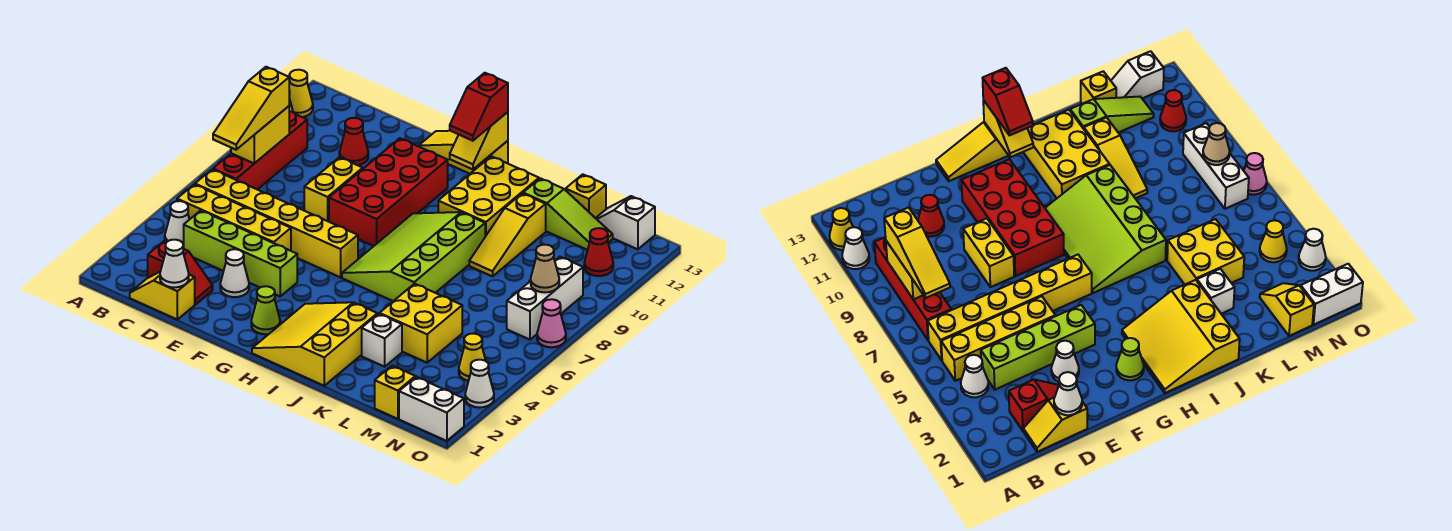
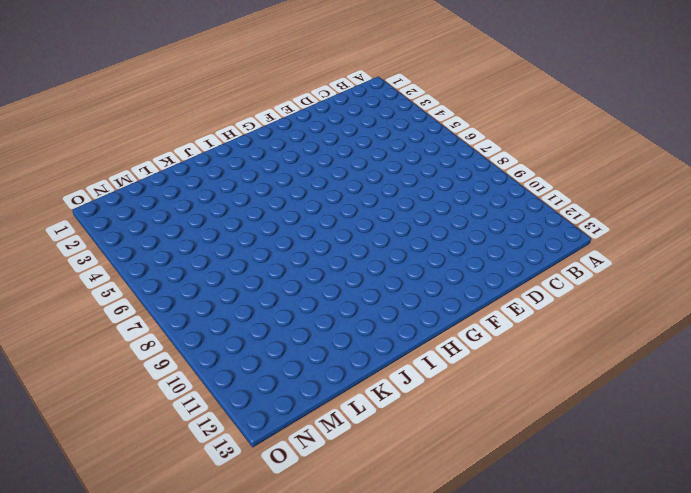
none -> white 1x1 cone [842,227,869,269]
none -> yellow 1x1 cone [289,70,313,117]
none -> white 1x1 cone [165,201,190,248]
none -> yellow 1x4 brick [177,184,291,251]

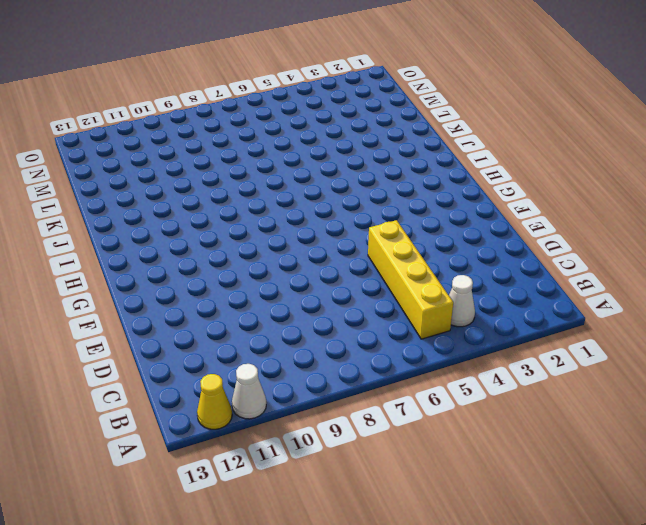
none -> yellow 1x6 brick [195,169,358,277]
none -> red 1x4 brick [213,111,307,190]
none -> yellow 1x2 slope [130,272,195,319]
none -> red 1x2 slope [148,241,213,304]

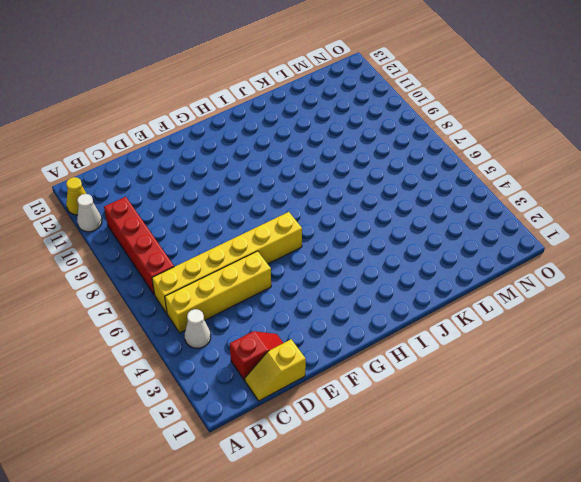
none -> lime 1x4 brick [183,210,297,296]
none -> red 1x1 cone [339,118,368,165]
none -> white 1x1 cone [220,249,249,297]
none -> yellow 1x2 brick [304,157,363,222]

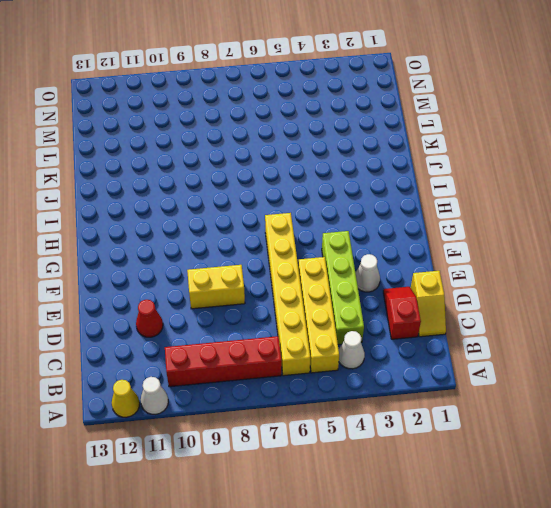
none -> red 2x4 brick [329,138,448,246]
none -> yellow 1x3 slope [419,131,508,174]
none -> lime 1x1 cone [251,286,280,334]
none -> yellow 3x3 slope [252,302,377,386]

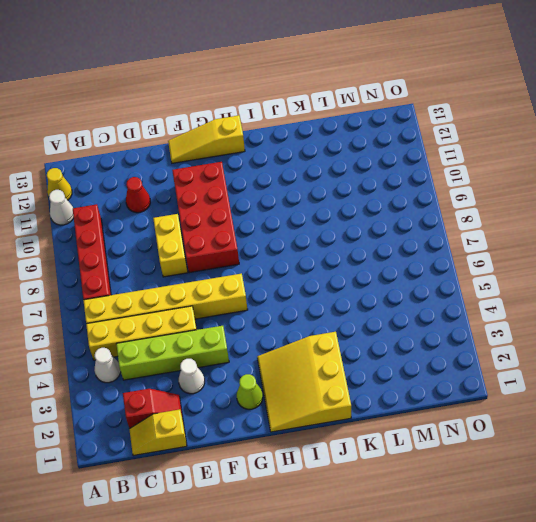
none -> lime 3x4 slope [342,212,485,301]
none -> yellow 2x3 brick [438,156,539,236]
none -> white 1x1 brick [362,314,402,367]
none -> yellow 2x2 brick [379,284,462,363]

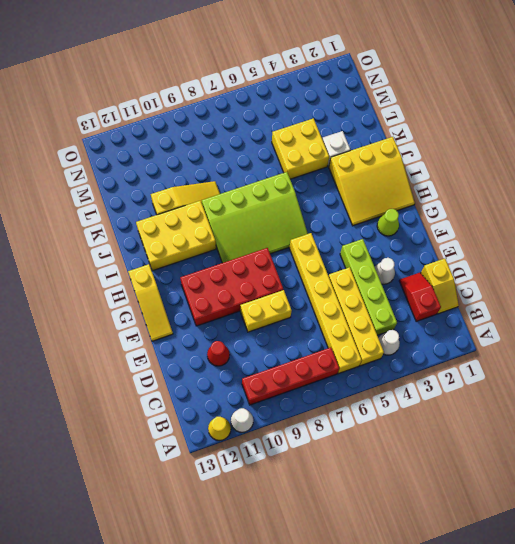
none -> lime 1x3 slope [523,178,613,250]
none -> yellow 1x1 brick [566,174,606,218]
none -> yellow 1x2 slope [375,366,419,419]
none -> white 1x2 slope [596,196,655,249]

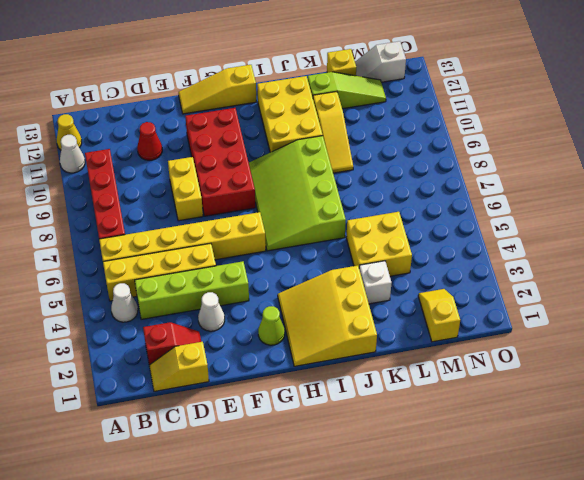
none -> white 1x2 brick [399,377,464,441]
none -> yellow 1x1 cone [459,334,486,381]
none -> white 1x3 brick [507,257,583,340]
none -> red 1x1 cone [584,228,613,276]

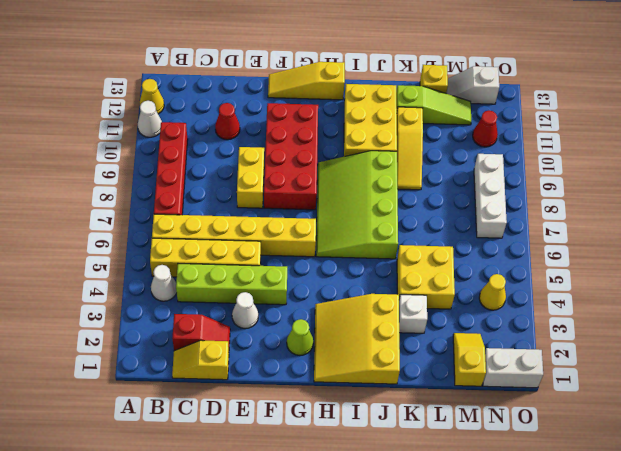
none -> white 1x1 cone [465,360,494,408]
none -> pink 1x1 cone [537,299,566,347]
none -> yellow 1x2 brick [231,106,289,163]
none -> white 1x1 cone [160,240,189,287]

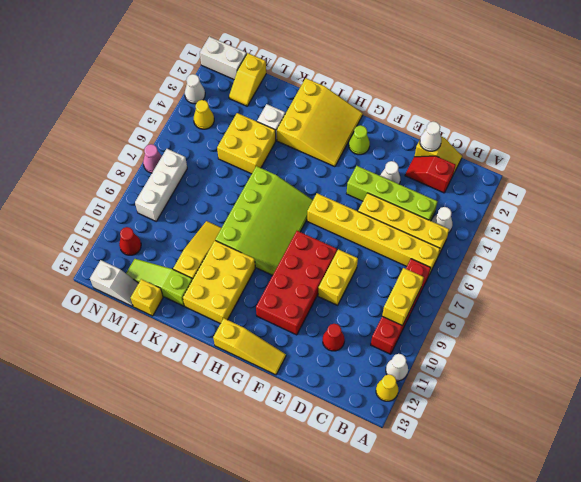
none -> yellow 1x2 slope [450,112,508,169]
none -> tan 1x1 cone [531,245,559,292]
none -> yellow 1x3 slope [213,67,289,150]
none -> red 1x2 slope [450,73,508,141]

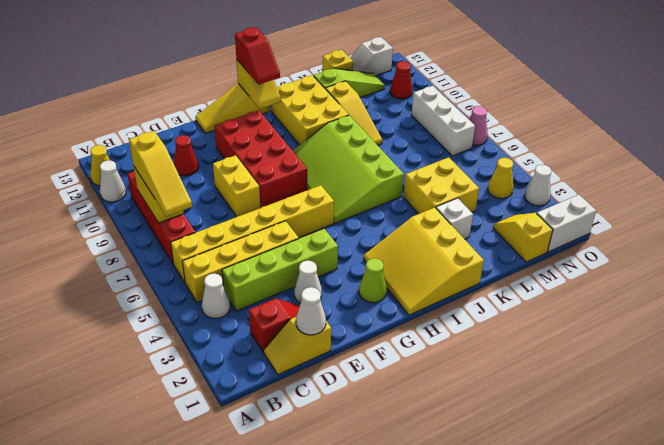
none -> tan 1x1 cone [531,245,559,292]

